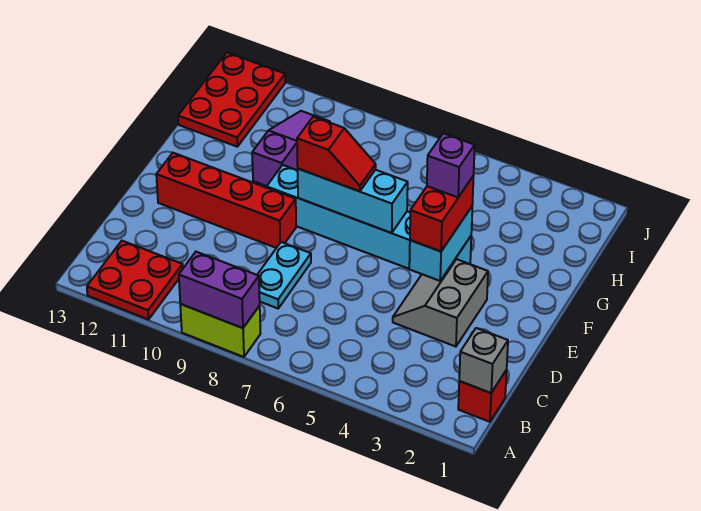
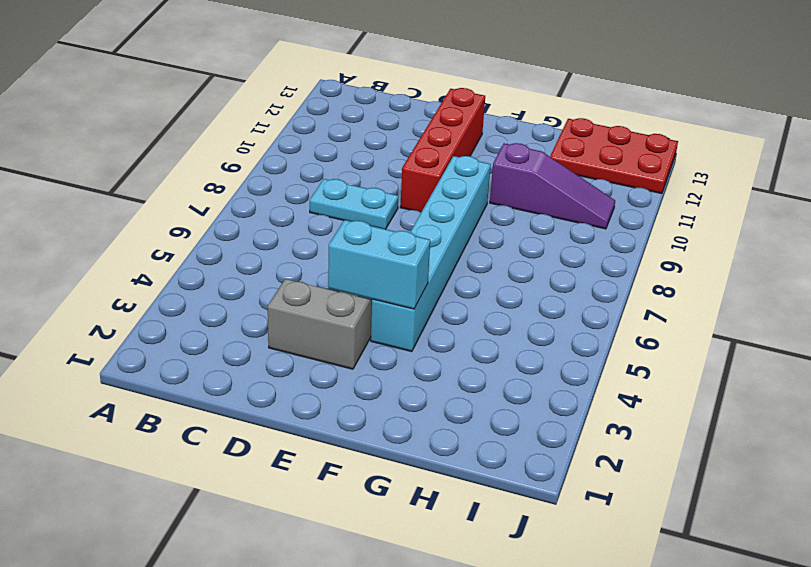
none -> lime 1x2 brick [180,304,260,357]
none -> red 2x2 plate [87,241,183,319]
none -> red 1x1 brick [458,370,507,422]

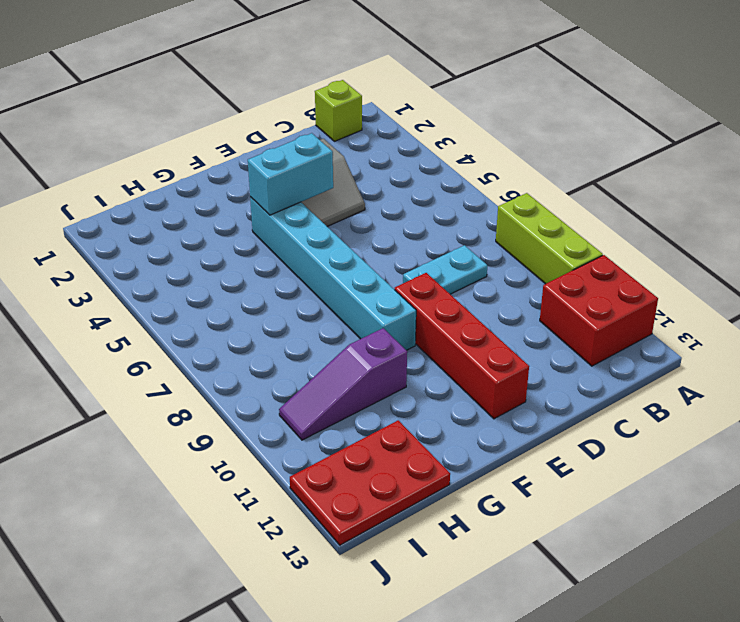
lime 1x3 brick [496,193,603,284] -> lime 1x2 brick [180,304,260,357]
red 2x2 brick [540,255,658,366] -> red 2x2 plate [87,241,183,319]
lime 1x1 brick [315,80,362,141] -> red 1x1 brick [458,370,507,422]
none -> purple 1x2 brick [179,252,260,328]
none -> grey 1x1 brick [459,328,508,393]
none -> cyan 1x3 brick [298,169,408,233]

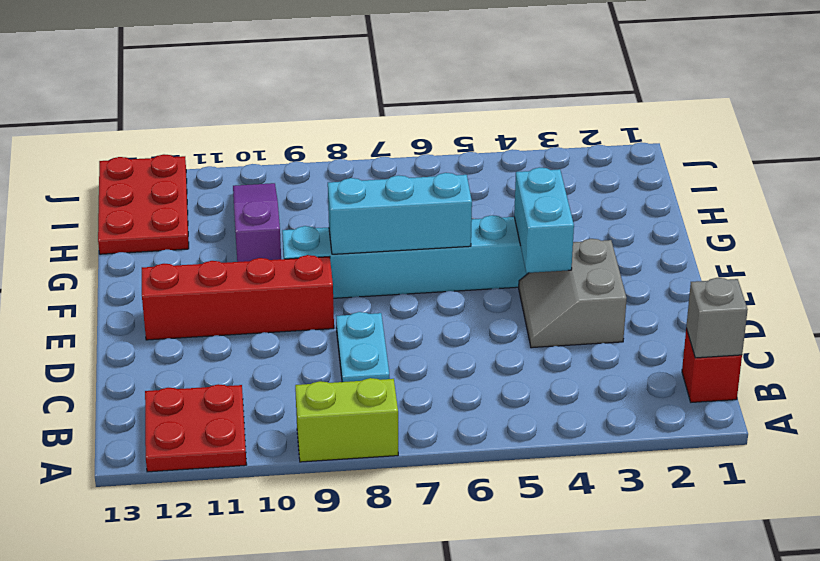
none -> purple 1x2 brick [179,252,260,328]
none -> red 1x2 brick [410,176,474,251]
none -> red 1x2 slope [297,117,376,191]

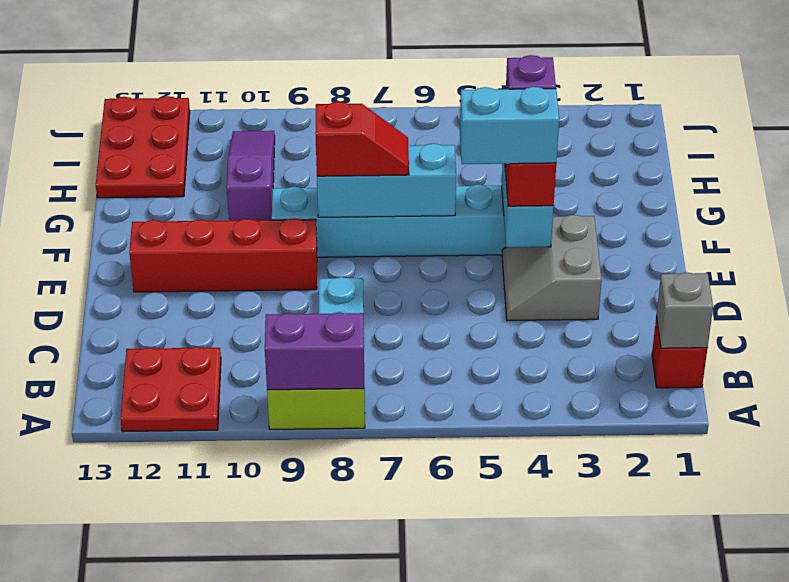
cyan 1x2 brick [460,87,559,164] -> none

